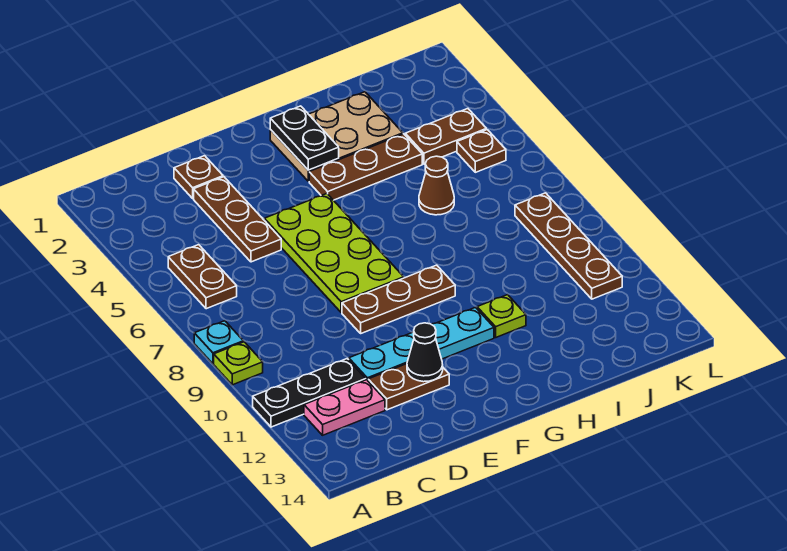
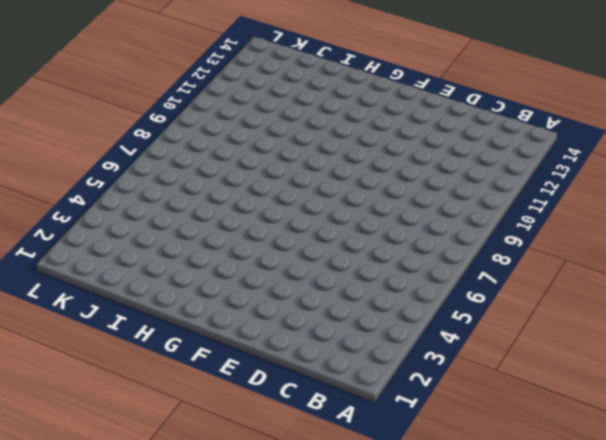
none -> cyan 1x1 plate [194,321,243,364]
none -> lime 1x1 plate [214,342,263,385]
none -> black 1x3 plate [253,359,366,427]

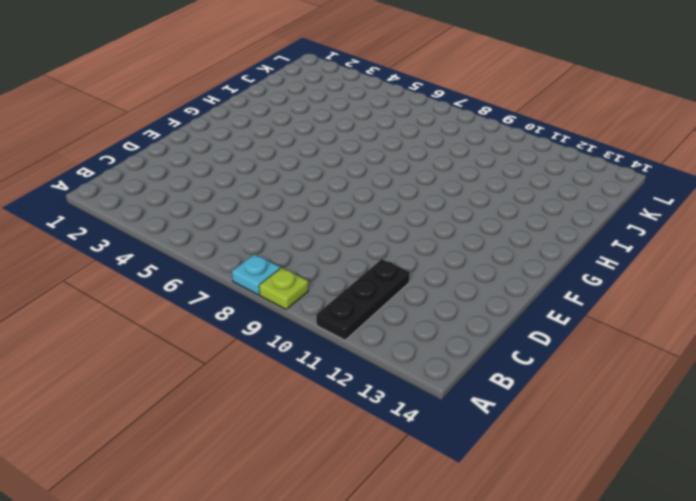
none -> brown 1x2 plate [168,245,237,309]
none -> pink 1x2 plate [304,380,385,435]
none -> brown 1x1 plate [174,156,223,198]

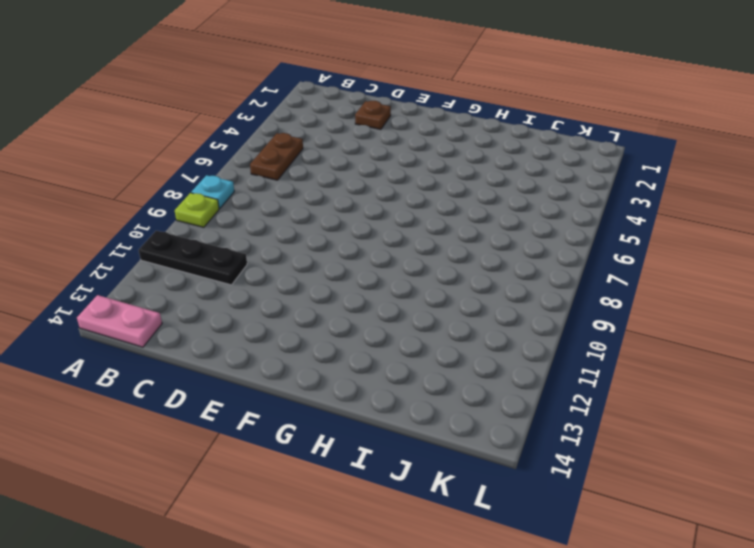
pink 1x2 plate [77,295,162,347] -> pink 1x2 plate moved to [304,380,385,435]
none -> brown 1x3 plate [194,177,281,262]
none -> cyan 1x4 plate [349,307,494,380]
none -> brown 1x2 plate [368,364,449,410]

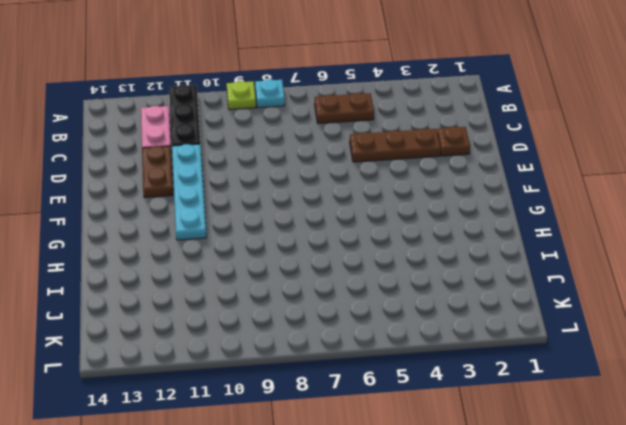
none -> lime 2x4 plate [264,194,404,313]
none -> brown 1x3 plate [342,265,455,333]
none -> tan 2x3 plate [270,92,403,181]

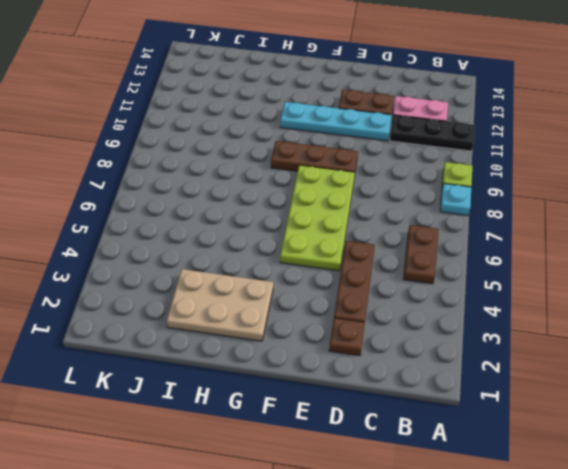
none -> brown 1x3 plate [309,134,422,200]
none -> lime 1x1 plate [477,295,526,337]
none -> brown 1x1 cone [419,156,454,215]

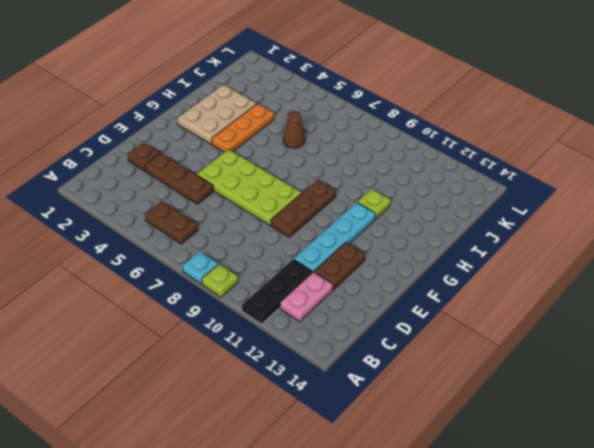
orange 1x3 plate [212,104,274,152] -> brown 1x3 plate [309,134,422,200]
none -> brown 1x2 plate [405,109,486,164]
none -> brown 1x1 plate [457,130,506,172]
none -> brown 1x4 plate [515,193,622,299]

